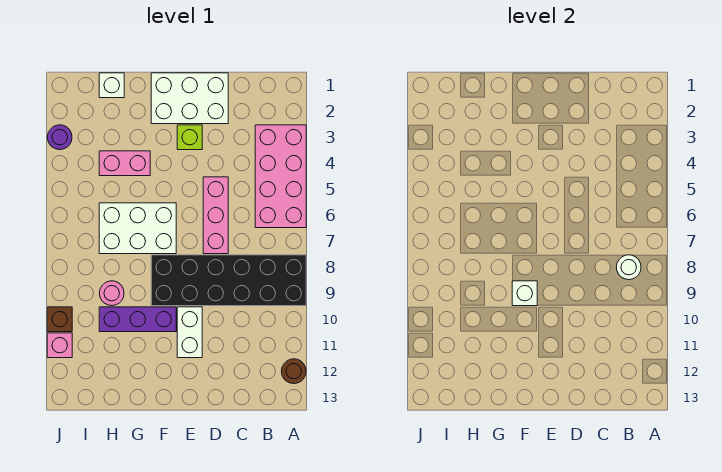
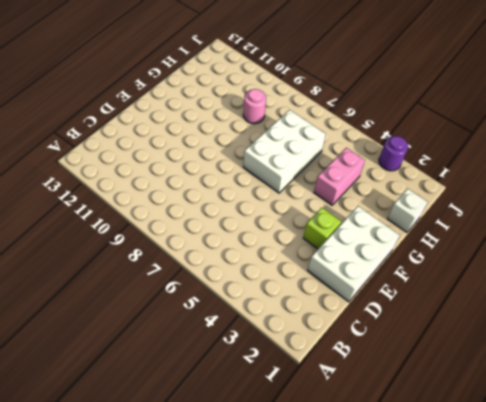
none -> pink 2x4 brick [255,125,306,228]
none -> black 2x6 brick [151,255,306,306]
none -> brown 1x1 round brick [281,359,306,384]

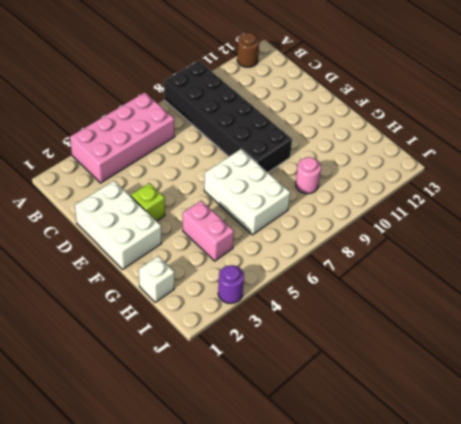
none -> pink 1x3 brick [203,177,228,254]
none -> white 1x2 brick [177,307,202,358]
none -> purple 1x3 brick [99,307,176,332]

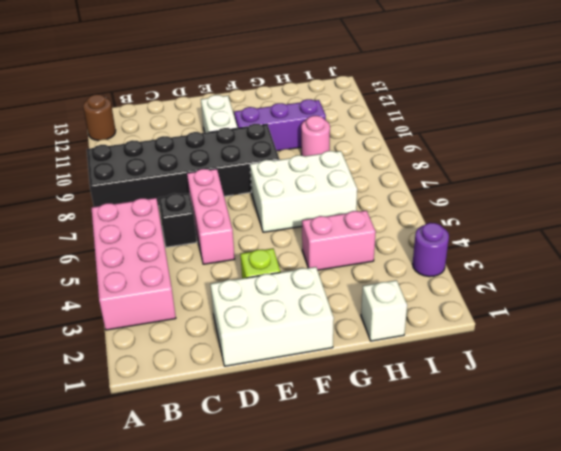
black 1x1 brick [158,193,197,247] -> none
none -> brown 1x1 brick [47,307,72,332]
none -> pink 1x1 brick [47,333,72,358]
none -> white 1x1 round brick [616,255,641,280]

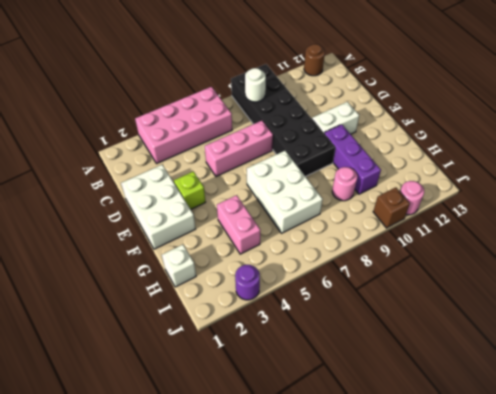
pink 1x1 round brick [400,181,424,215] -> pink 1x1 brick [47,333,72,358]
none -> white 1x1 brick [512,281,537,306]

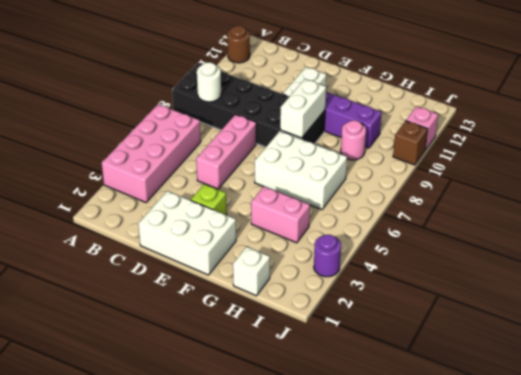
white 1x2 brick [280,79,326,138] -> white 1x1 brick [512,281,537,306]

